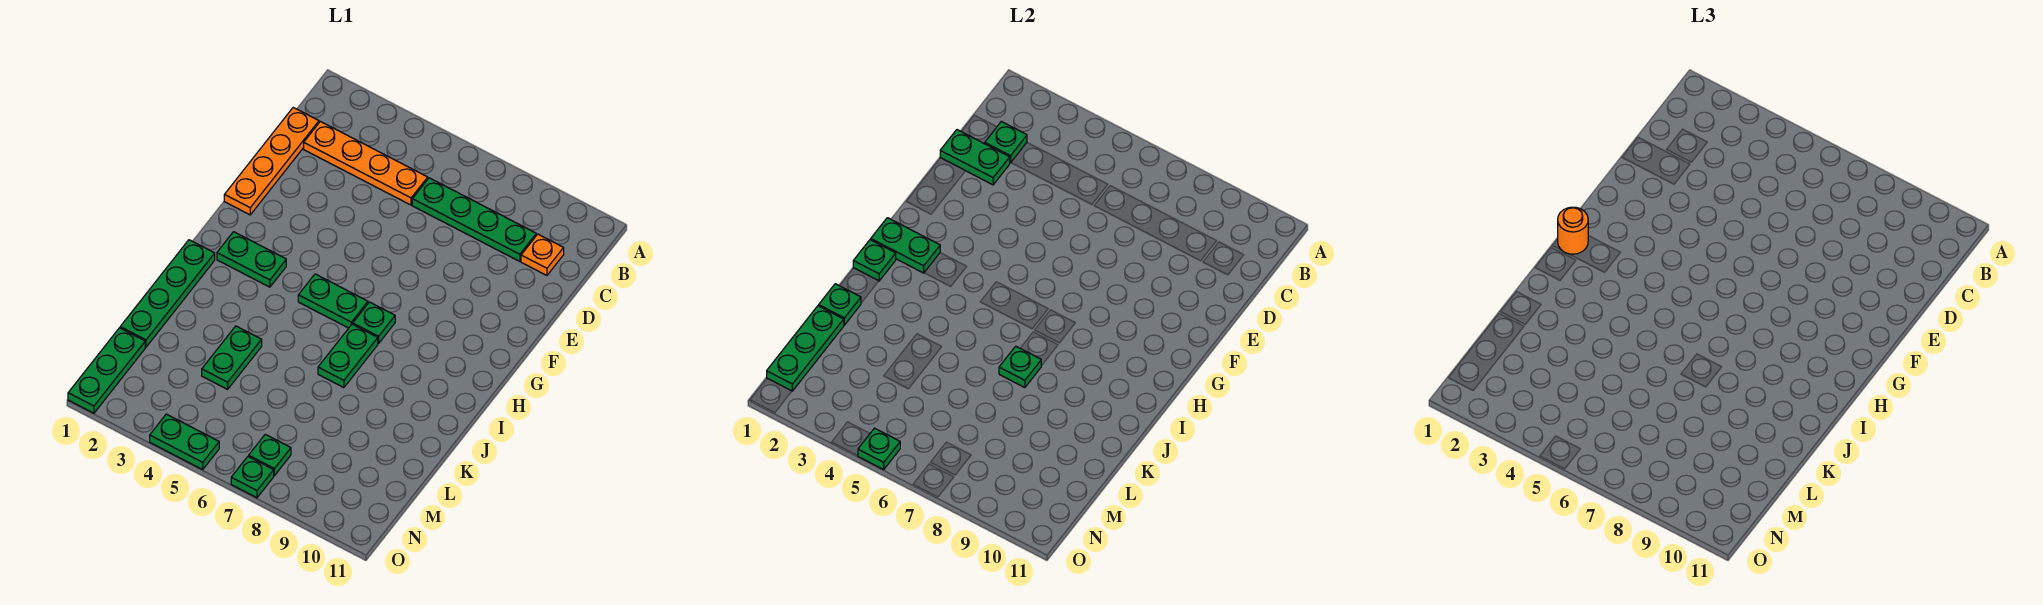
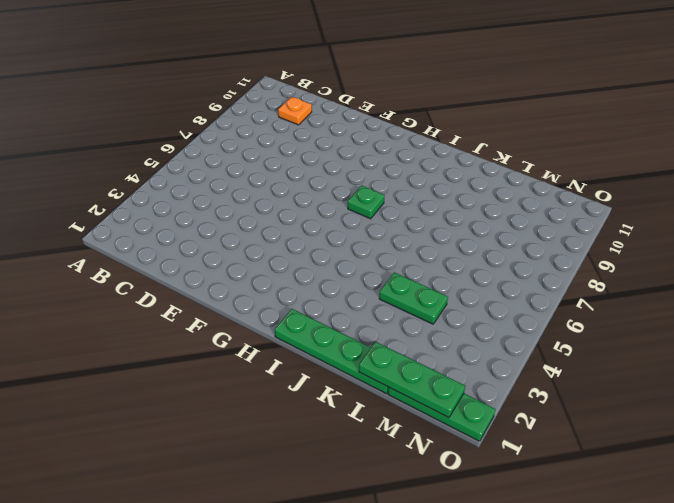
none -> orange 1x4 plate [224,108,319,215]
none -> orange 1x4 plate [304,121,428,205]
none -> green 1x4 plate [412,178,536,261]

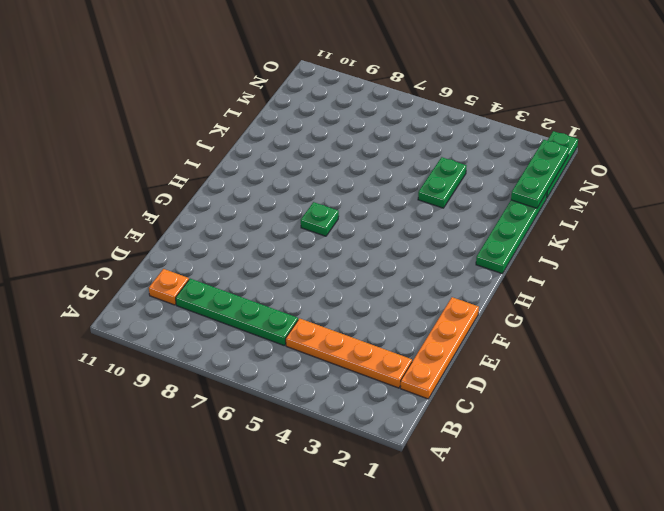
none -> green 1x2 plate [217,232,286,287]
none -> green 1x2 plate [298,274,368,328]
none -> green 1x2 plate [318,324,378,388]

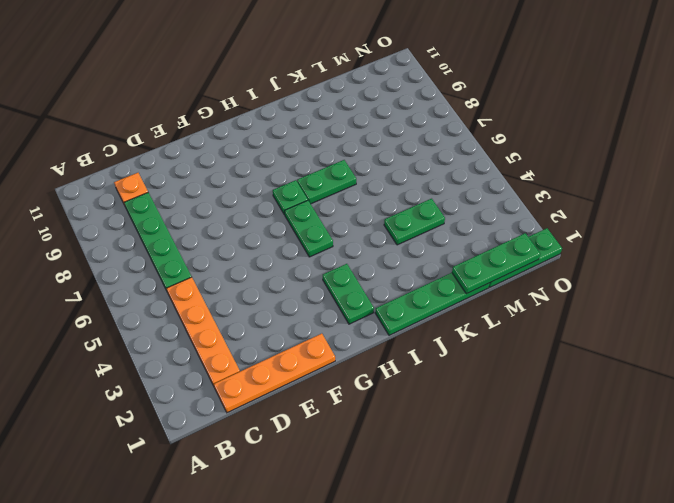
none -> green 1x1 plate [249,434,291,476]
none -> green 1x2 plate [150,414,219,470]
none -> green 1x1 plate [231,456,274,498]

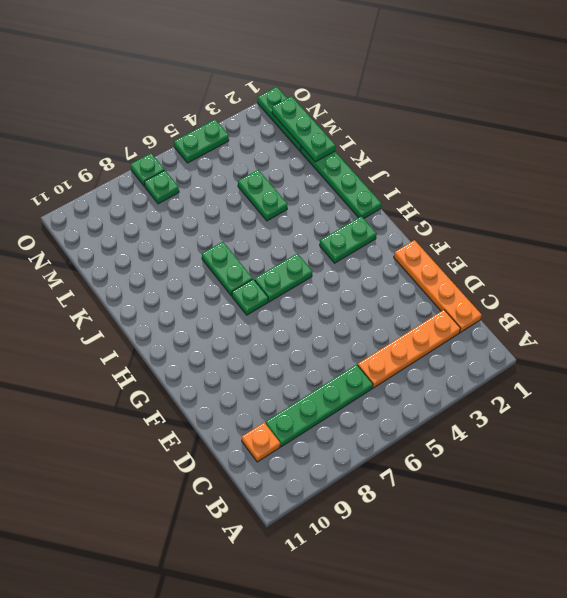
none -> green 1x1 plate [985,121,1027,163]
none -> green 1x2 plate [940,130,1010,185]
none -> green 1x2 plate [871,218,940,273]

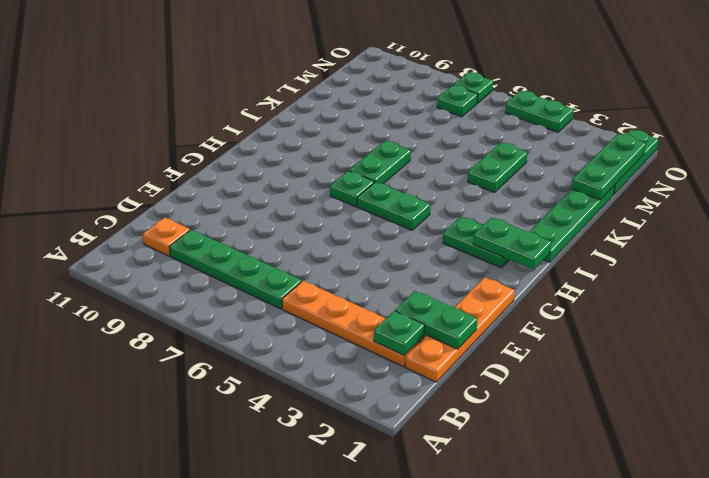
none -> green 1x1 plate [853,240,896,281]
none -> green 1x1 plate [999,346,1041,388]
none -> green 1x1 plate [819,284,861,325]

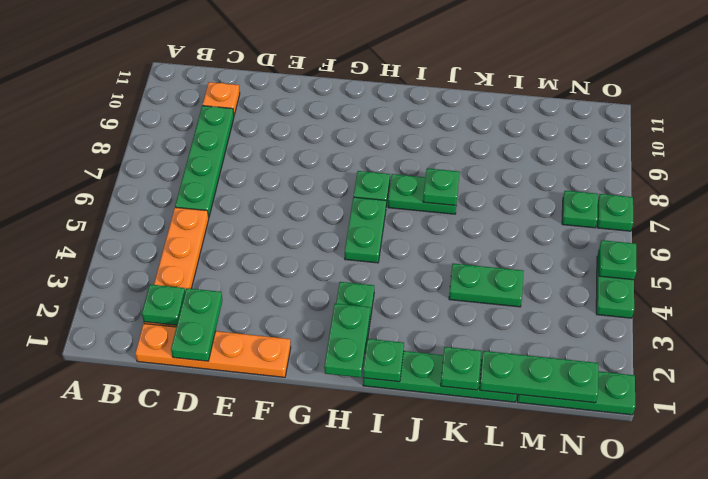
none -> orange 1x1 round brick [1558,207,1588,254]

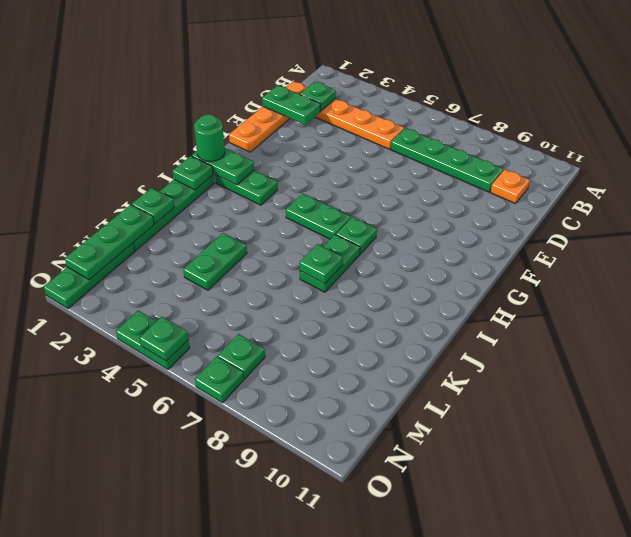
green 1x1 round brick [194,114,225,161] -> orange 1x1 round brick [1558,207,1588,254]

